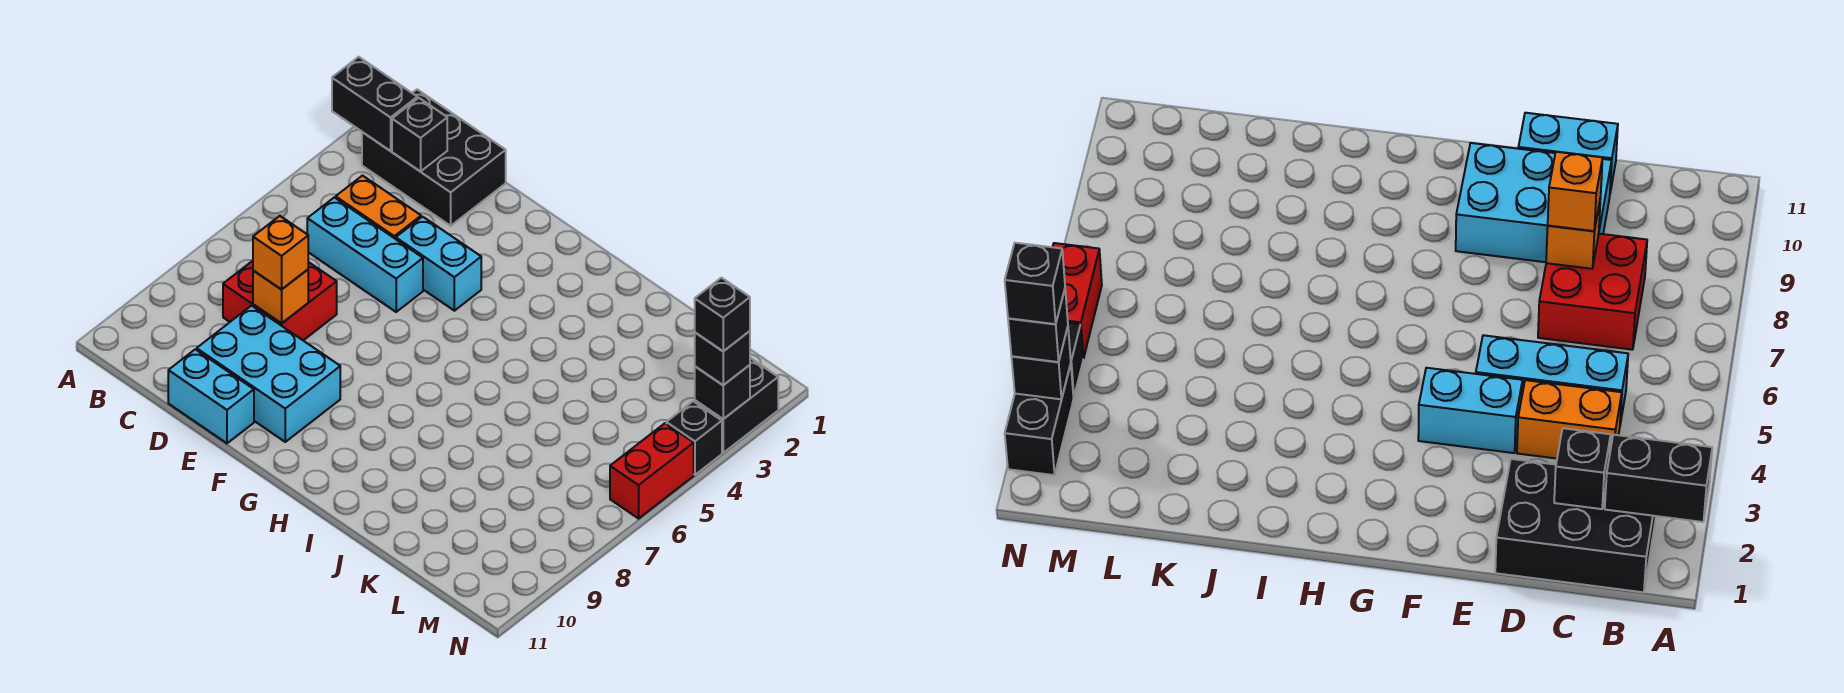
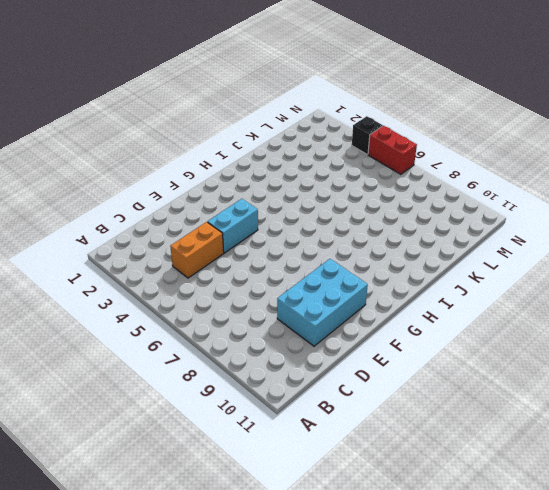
none -> black 2x3 brick [362,90,506,226]
none -> cyan 1x3 brick [307,197,423,312]
none -> red 2x2 brick [223,261,337,340]

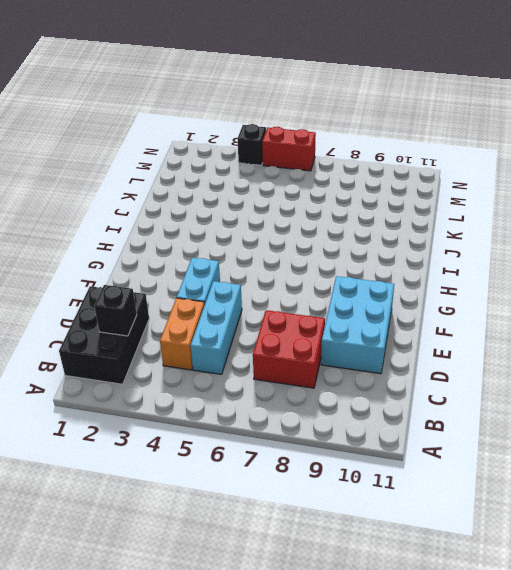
none -> cyan 1x2 brick [168,349,254,443]
none -> black 1x2 brick [695,358,778,453]
none -> black 1x2 brick [332,57,417,151]

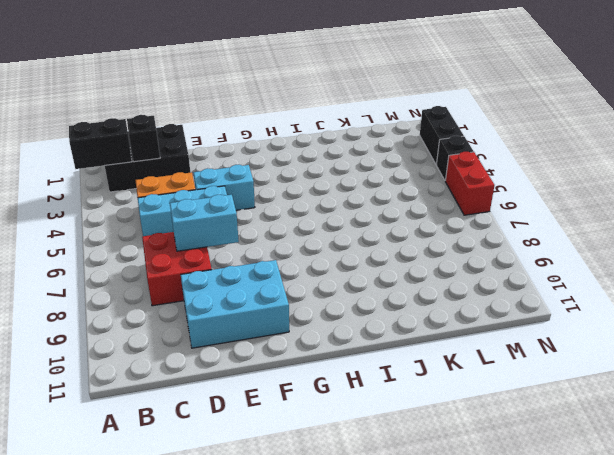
cyan 1x2 brick [170,195,239,251] -> cyan 1x2 brick moved to [168,349,254,443]
none -> orange 1x1 brick [253,270,308,323]
none -> black 1x1 brick [695,365,750,419]
none -> orange 1x1 brick [253,216,308,290]

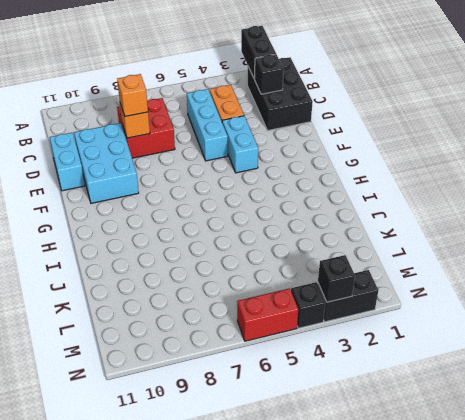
none -> black 1x1 brick [695,331,750,385]
none -> black 1x1 brick [695,278,750,351]

